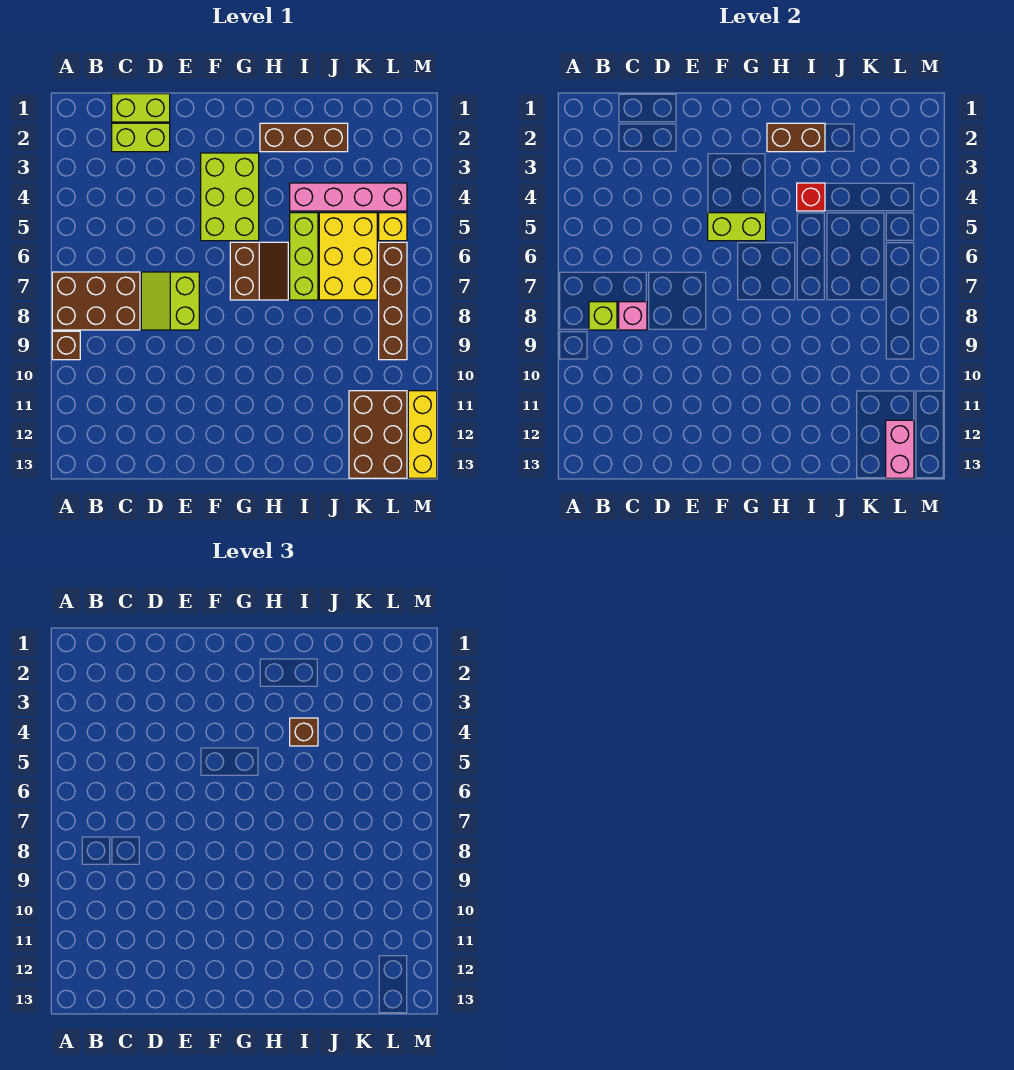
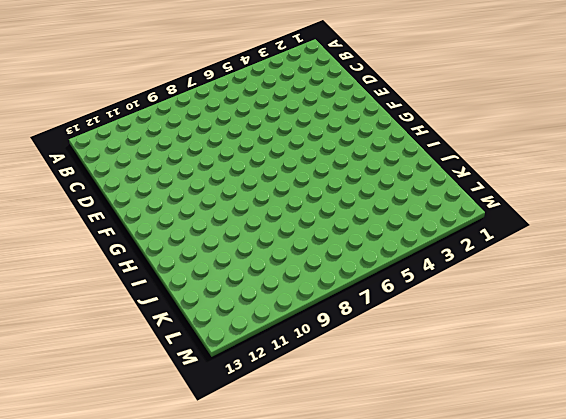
none -> brown 2x3 brick [52,272,140,330]
none -> brown 1x1 brick [52,331,80,360]
none -> lime 1x2 brick [112,94,170,122]

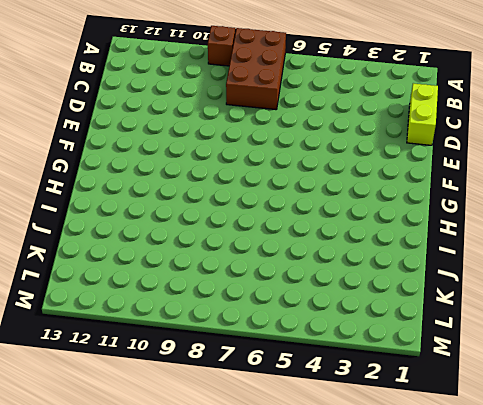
none -> lime 1x2 brick [112,123,170,152]
none -> lime 2x2 slope [141,272,199,330]
none -> lime 2x3 brick [201,153,259,241]

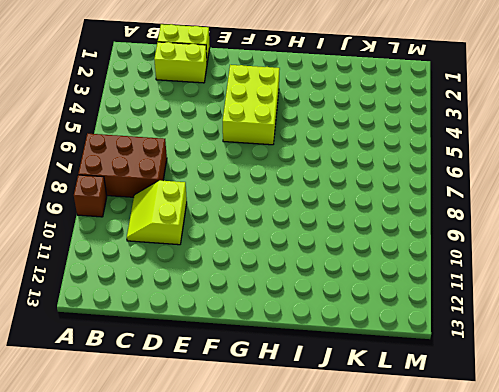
lime 2x2 slope [127,180,187,245] -> lime 2x2 slope moved to [141,272,199,330]
none -> brown 2x2 slope [230,242,288,300]
none -> brown 1x3 brick [260,123,348,152]
none -> pink 1x4 brick [290,183,407,211]

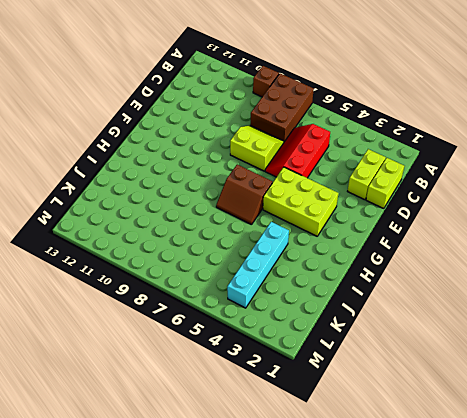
red 2x3 slope [265,124,330,178] -> none
cyan 1x4 brick [227,222,289,308] -> pink 1x4 brick [290,183,407,211]
none -> brown 1x3 brick [260,123,348,152]
none -> lime 1x3 brick [290,213,318,300]
none -> yellow 2x3 brick [319,213,377,300]

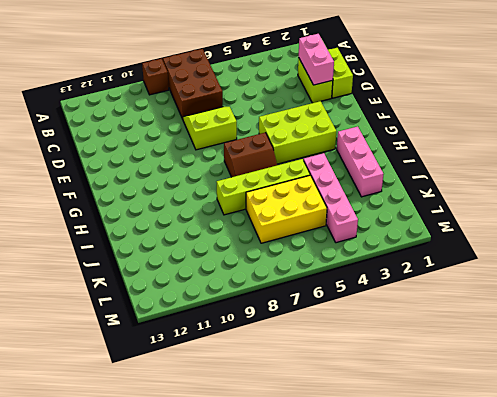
pink 1x2 brick [299,34,334,85] -> pink 1x2 brick turned to [886,420,914,478]
pink 1x3 brick [337,127,383,197] -> brown 1x3 brick [260,123,348,152]
lime 1x4 brick [217,159,310,215] -> lime 1x3 brick [290,213,318,300]
none -> brown 2x3 brick [349,391,407,478]
none -> yellow 1x1 brick [379,213,407,241]
none -> brown 1x4 brick [379,242,407,360]

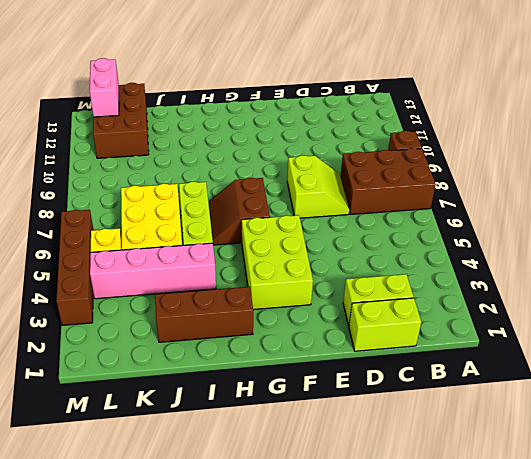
brown 1x4 brick [56,210,93,325] -> brown 1x4 brick moved to [379,242,407,360]
none -> yellow 1x3 brick [408,391,437,478]
none -> lime 1x1 brick [589,302,617,330]
none -> pink 1x1 brick [619,302,647,330]

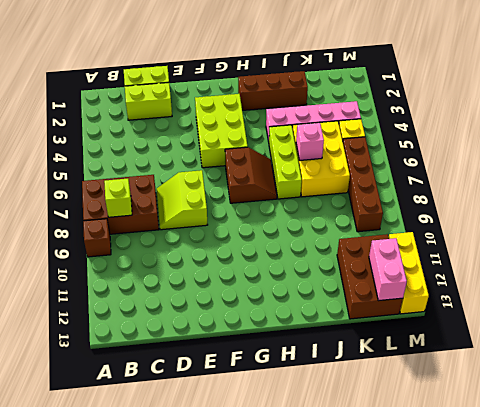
pink 1x1 brick [296,123,324,161] -> pink 1x1 brick moved to [619,302,647,330]
none -> lime 1x2 brick [708,213,766,241]
none -> brown 1x2 brick [767,123,825,152]
none -> red 1x1 brick [797,183,825,211]

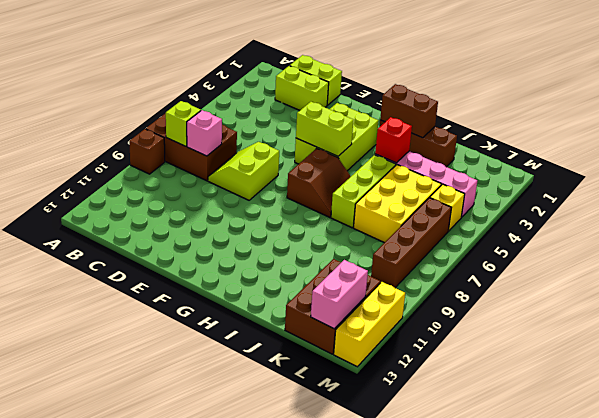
none -> brown 1x1 brick [290,718,318,746]

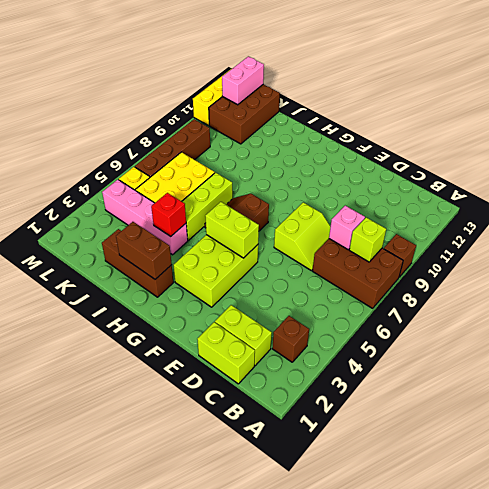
brown 1x1 brick [272,316,309,362] -> brown 1x1 brick moved to [290,718,318,746]

